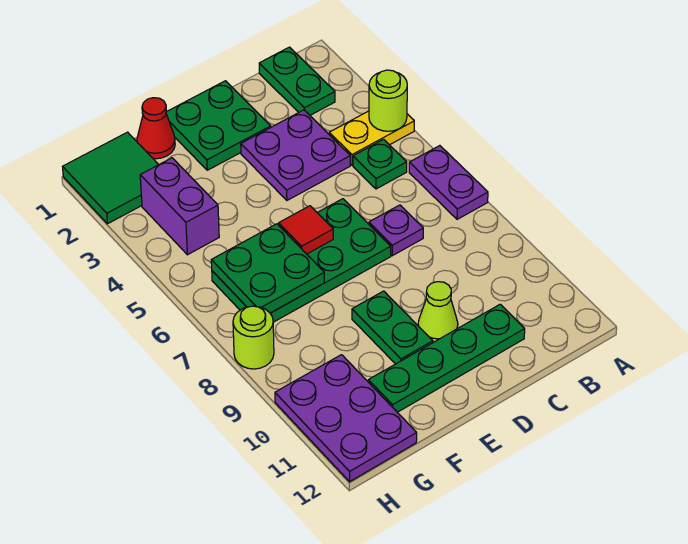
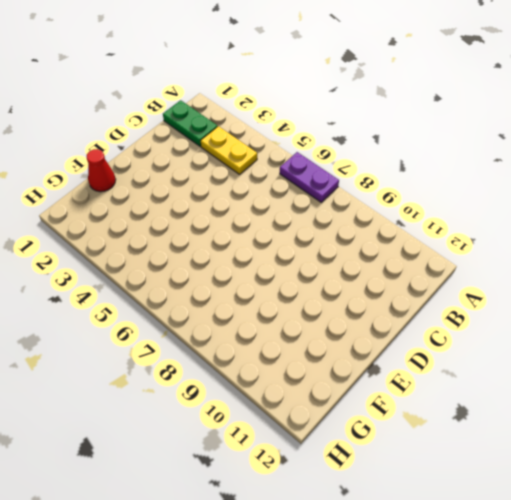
yellow 1x2 plate [201,126,257,174] -> yellow 1x2 plate turned to [329,111,414,165]
none -> green 1x1 plate [353,139,407,189]
none -> purple 2x2 plate [241,110,350,200]
none -> purple 1x1 plate [369,205,423,256]

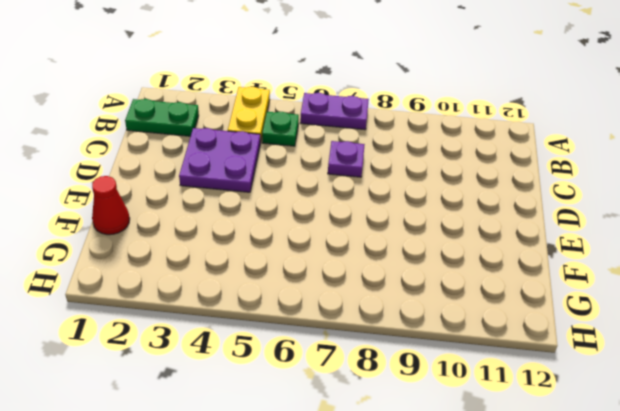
none -> green 1x4 plate [368,304,525,412]
none -> green 2x2 plate [166,81,271,170]
none -> green 2x4 plate [212,199,391,322]

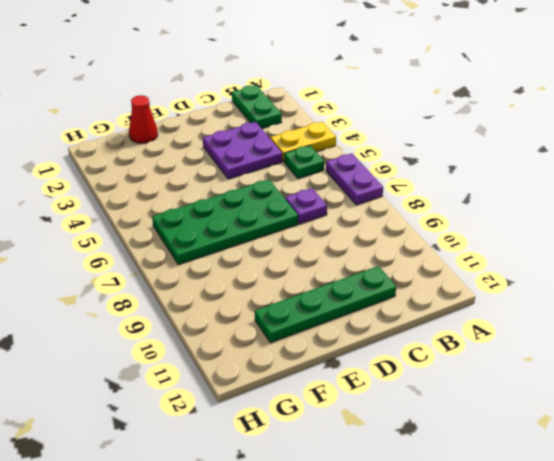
none -> green 2x2 plate [166,81,271,170]
none -> lime 1x1 cone [418,282,458,342]
none -> green 1x2 plate [352,291,433,364]

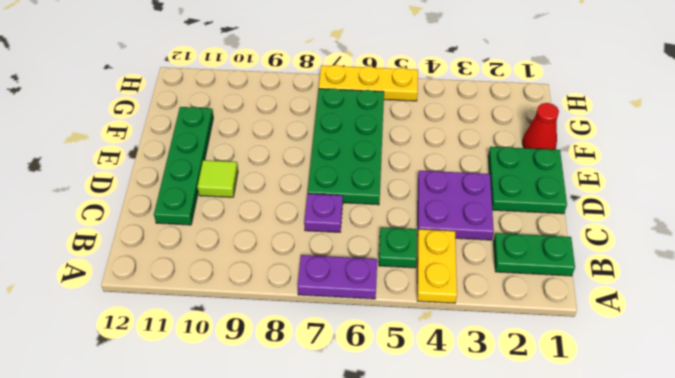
lime 1x1 tile [197,160,238,197] -> lime 1x1 cone [418,282,458,342]
yellow 1x3 plate [319,65,418,101] -> none
none -> green 1x2 plate [352,291,433,364]
none -> green 2x2 tile [63,132,159,224]
none -> purple 1x2 brick [140,158,219,255]

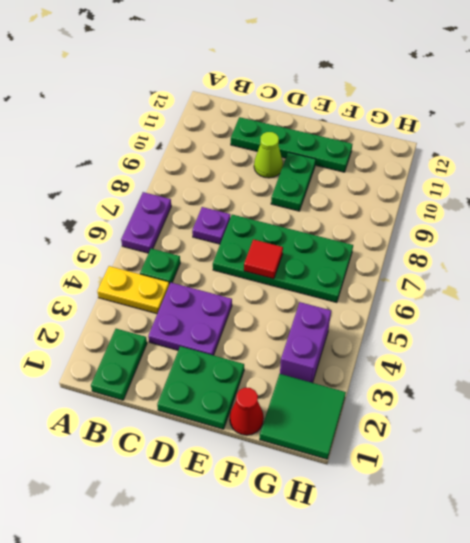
none -> purple 2x3 plate [275,355,417,482]
none -> lime 1x1 round brick [233,306,274,369]
none -> lime 1x1 round brick [369,70,407,131]

